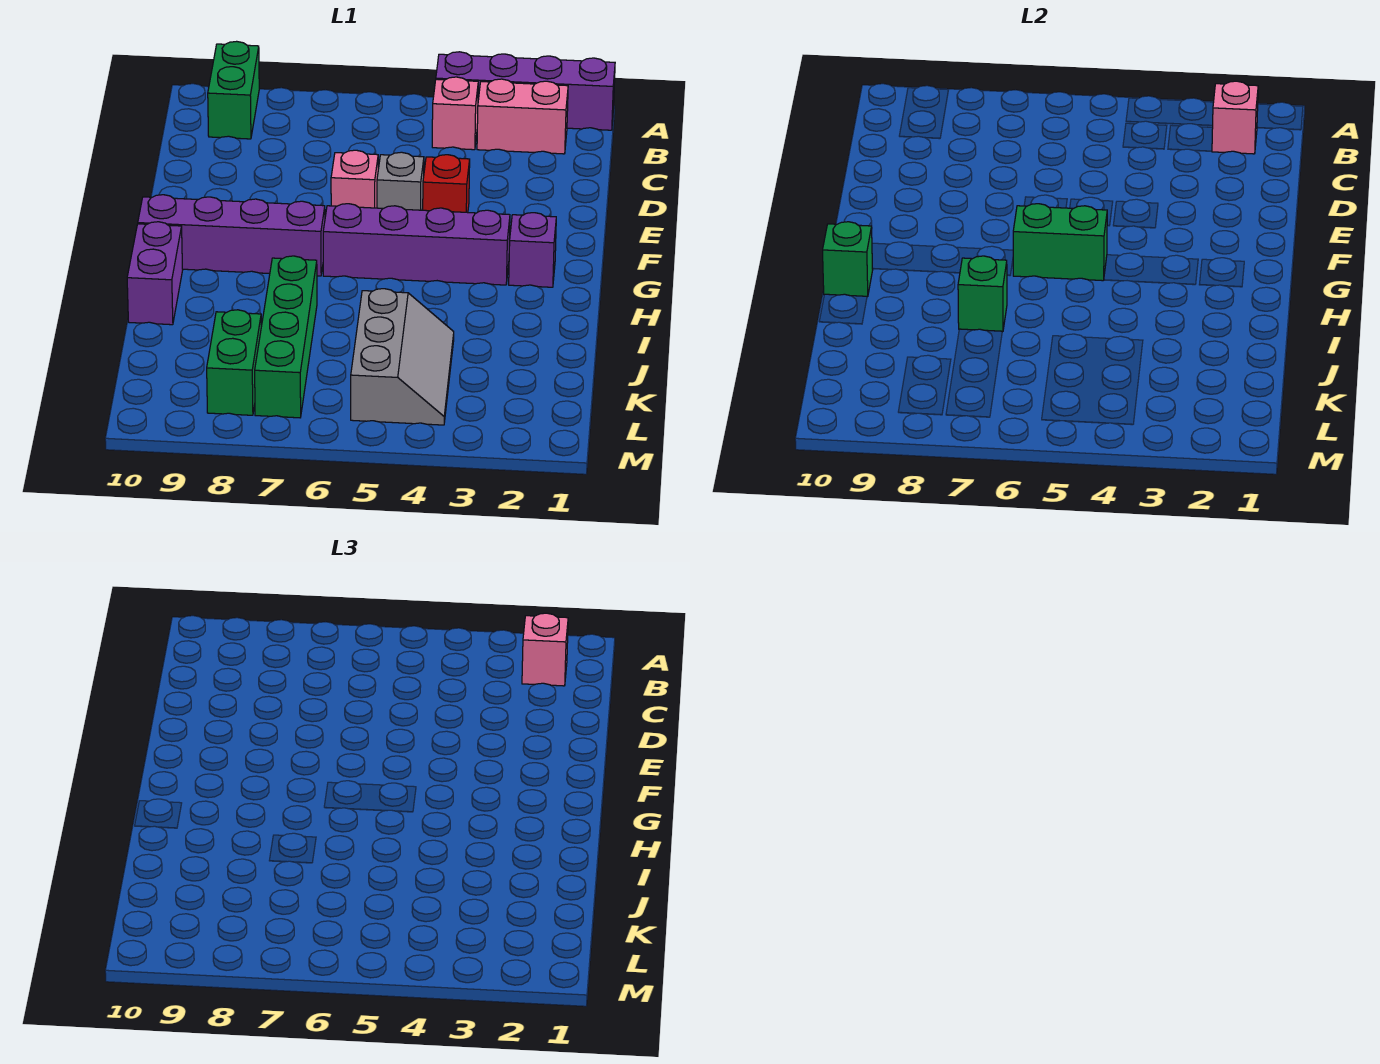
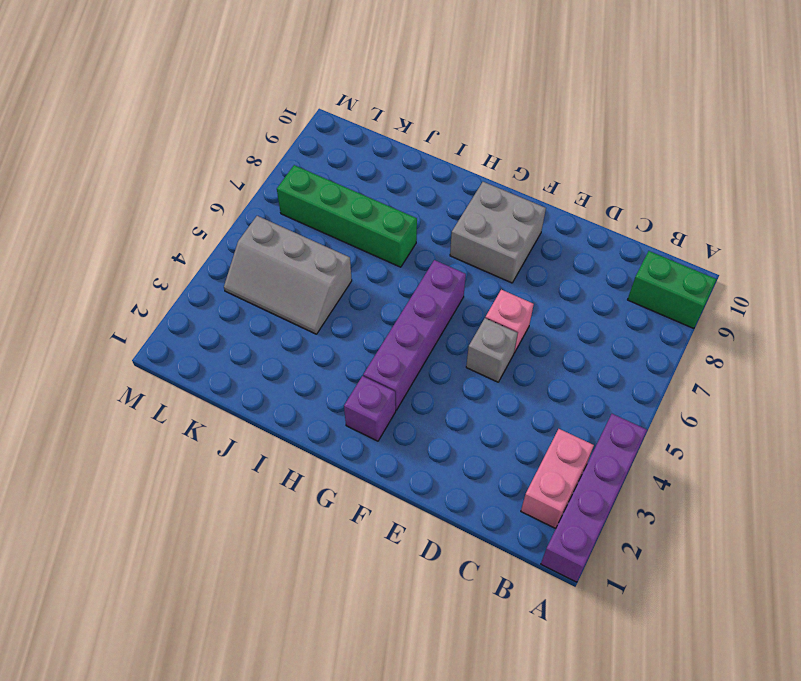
grey 2x2 brick [450,182,546,283] -> purple 1x4 brick [138,195,325,276]
none -> pink 1x1 brick [432,77,478,150]
none -> red 1x1 brick [423,155,470,213]
none -> purple 1x2 brick [127,222,183,325]

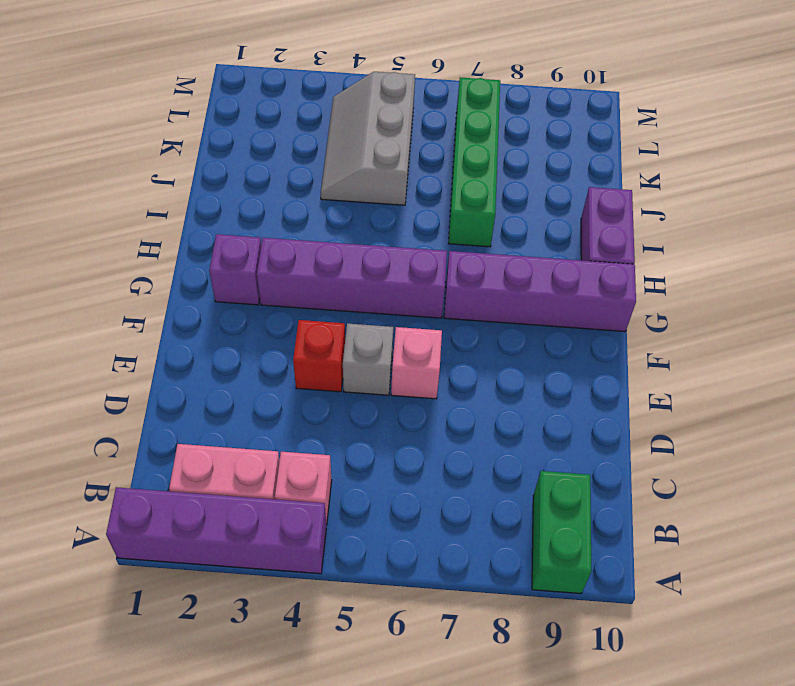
none -> green 1x2 brick [207,310,261,415]
none -> pink 1x1 brick [1212,81,1258,154]
none -> green 1x2 brick [1013,204,1107,281]

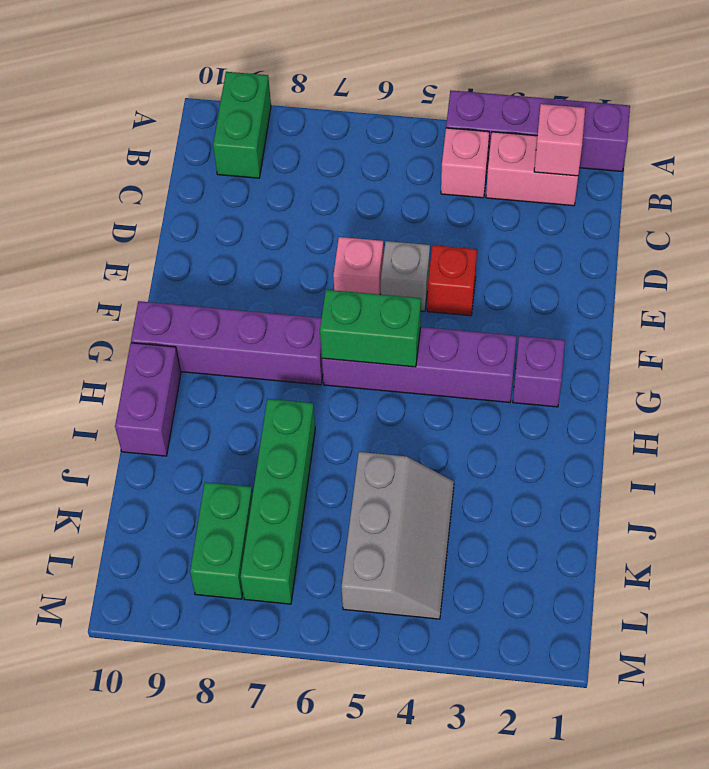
none -> green 1x1 brick [823,222,873,297]
none -> green 1x1 brick [958,256,1007,332]
none -> pink 1x1 brick [522,613,568,686]

